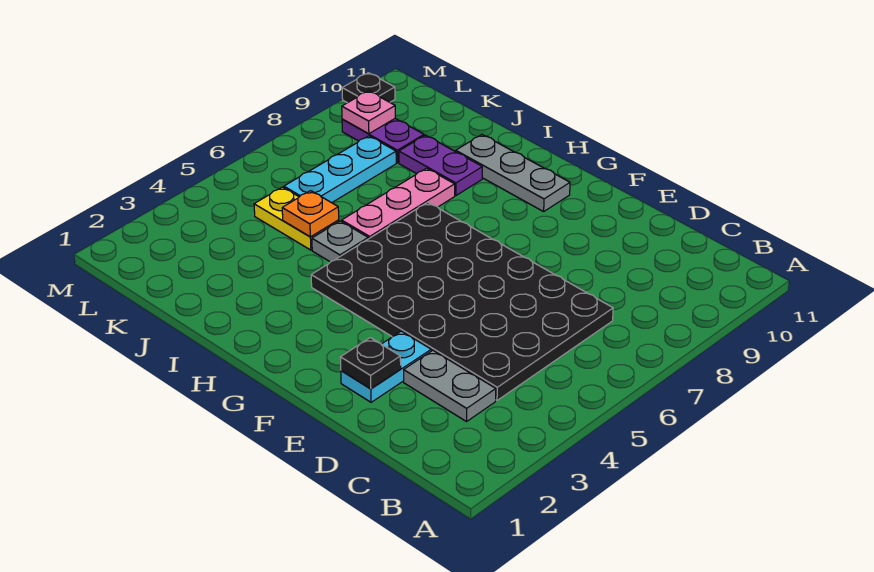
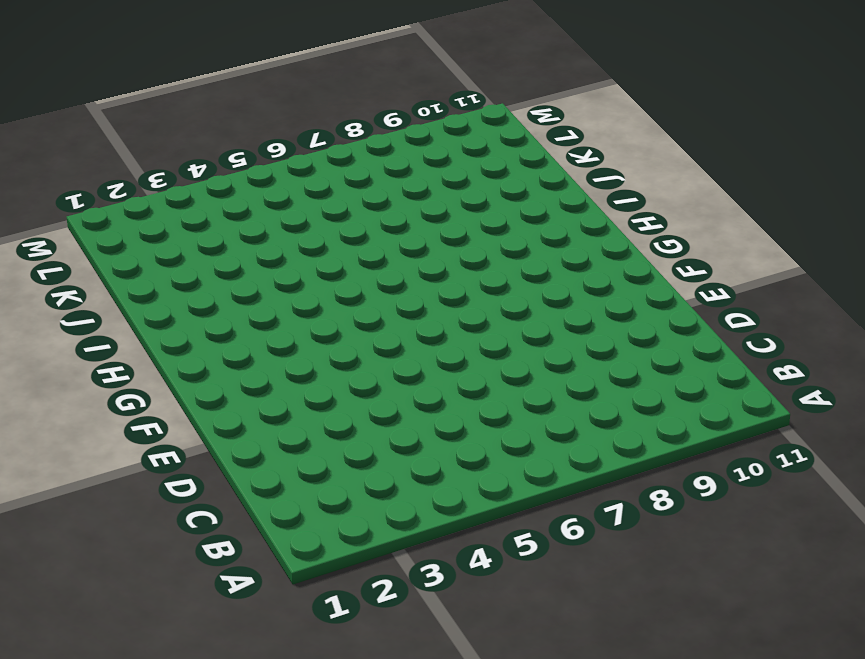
none -> grey 1x2 plate [404,350,496,422]
none -> black 4x6 plate [311,202,613,400]
none -> cyan 1x2 plate [341,331,431,402]

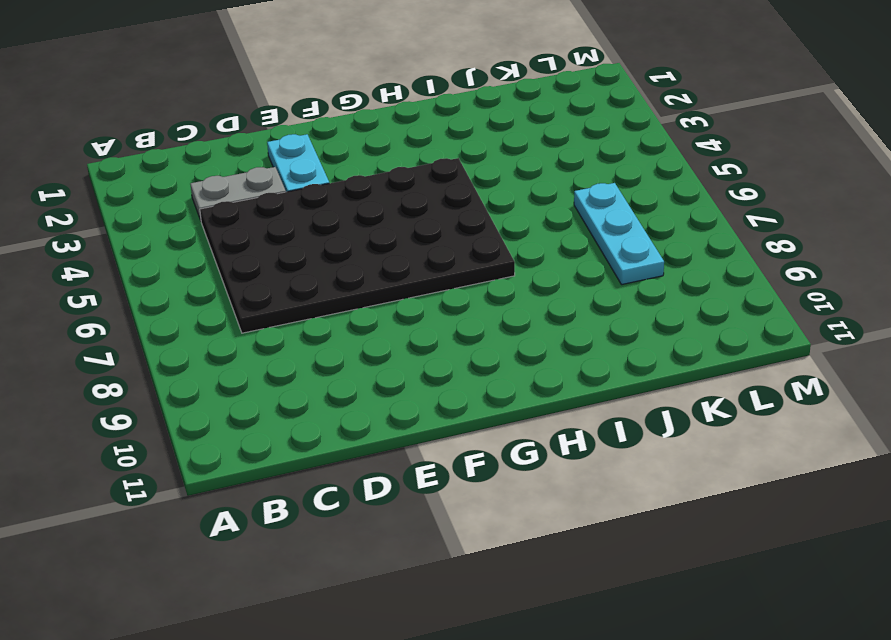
none -> grey 1x3 plate [456,135,570,212]
none -> grey 1x1 plate [312,221,368,262]
none -> pink 1x3 plate [342,168,455,239]

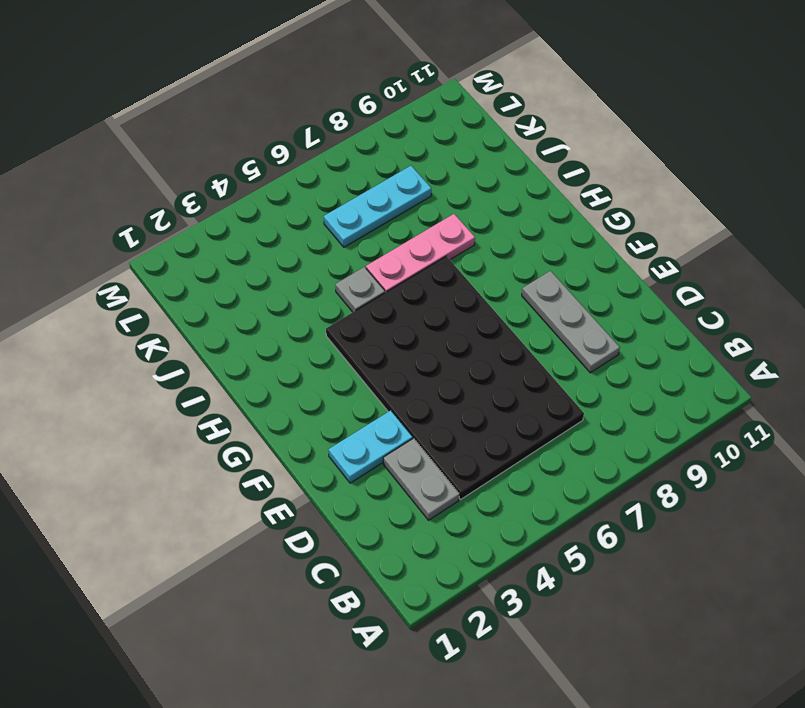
grey 1x3 plate [522,271,620,373] -> grey 1x3 plate moved to [456,135,570,212]
none -> purple 1x2 plate [399,135,482,196]
none -> yellow 1x2 plate [254,187,339,250]
none -> purple 1x2 plate [342,119,424,163]

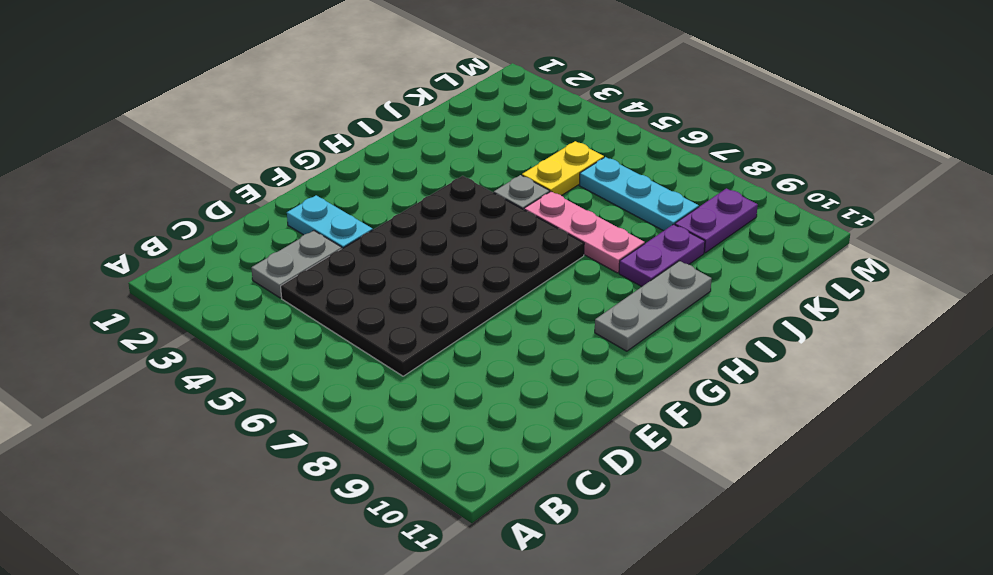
none -> black 1x1 plate [342,73,395,103]
none -> black 1x1 plate [340,338,401,389]
none -> orange 1x1 plate [282,191,339,237]

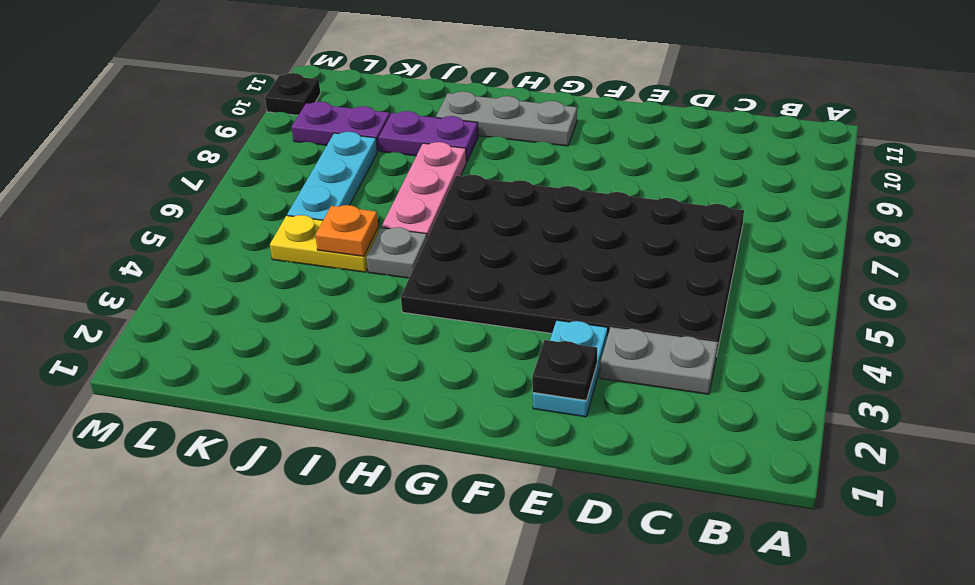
none -> pink 1x1 plate [342,91,395,134]

